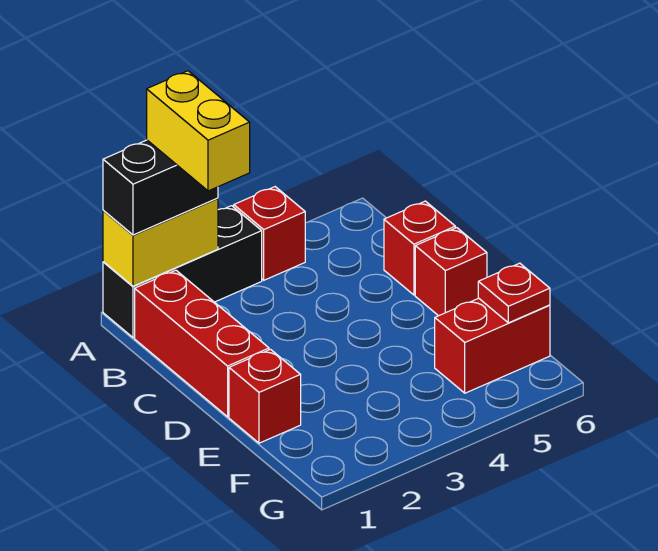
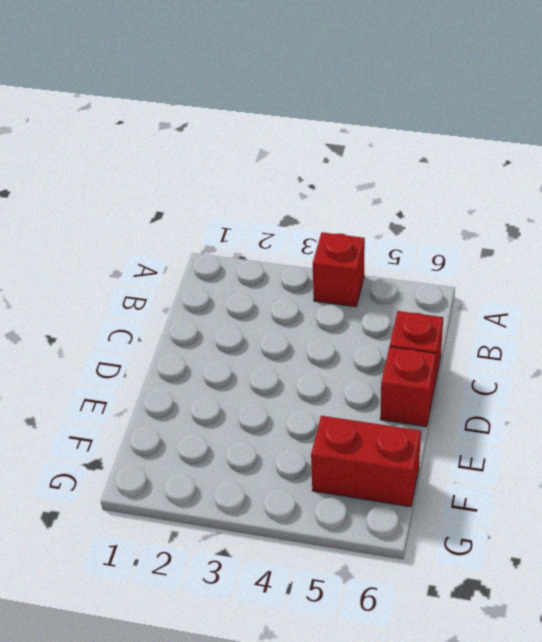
none -> black 1x3 brick [103,206,262,338]
none -> red 1x3 brick [135,270,269,417]

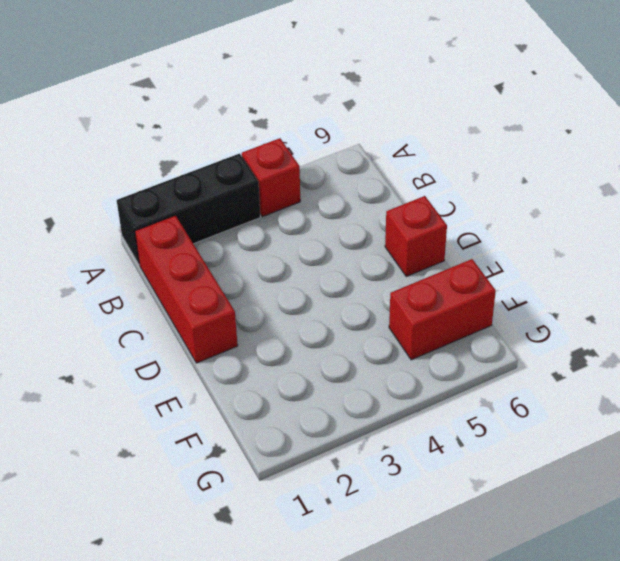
none -> red 1x1 brick [384,201,455,295]
none -> red 1x1 brick [229,349,301,443]

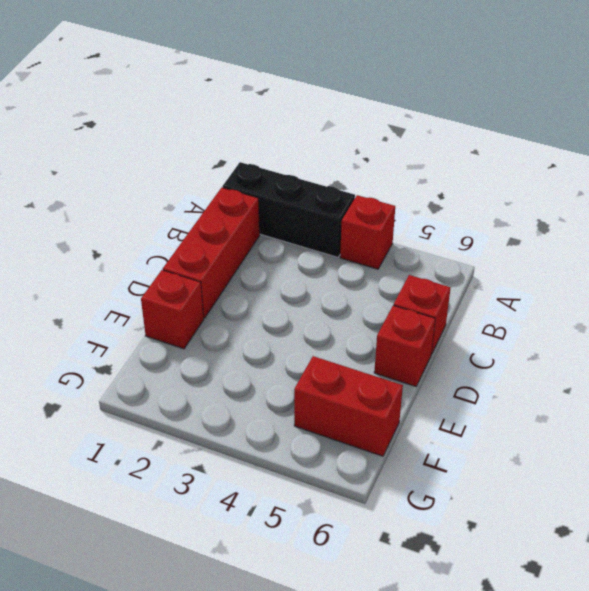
none -> yellow 1x2 brick [103,198,218,286]
none -> red 1x1 plate [478,263,550,323]

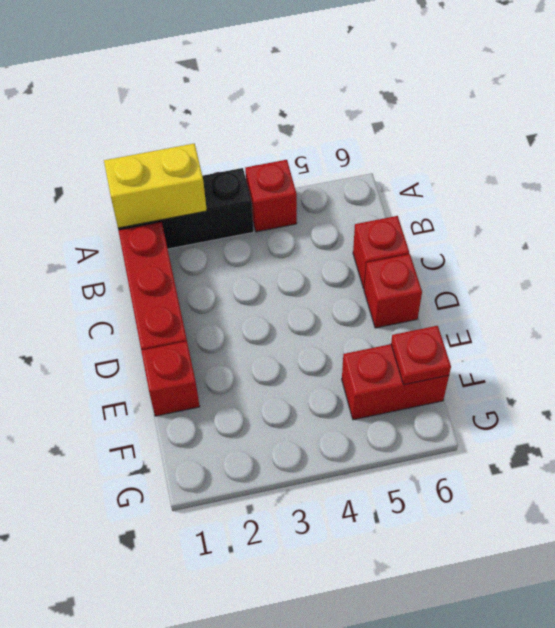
none -> black 1x2 brick [103,140,218,235]
none -> yellow 1x2 brick [147,71,250,191]

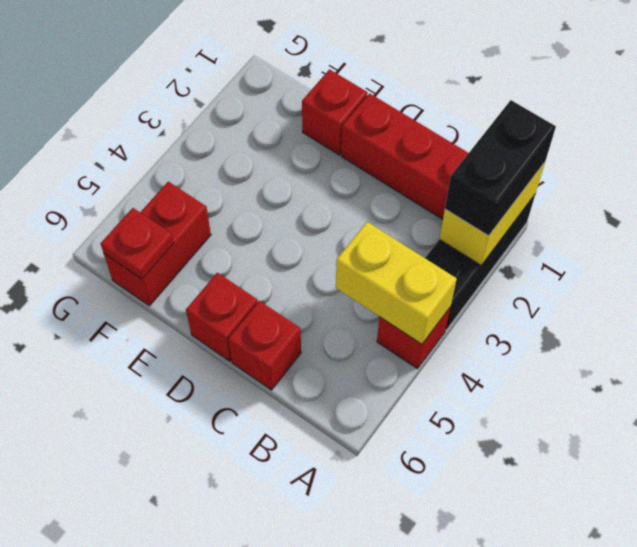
yellow 1x2 brick [336,222,457,344] -> yellow 1x2 brick moved to [147,71,250,191]

